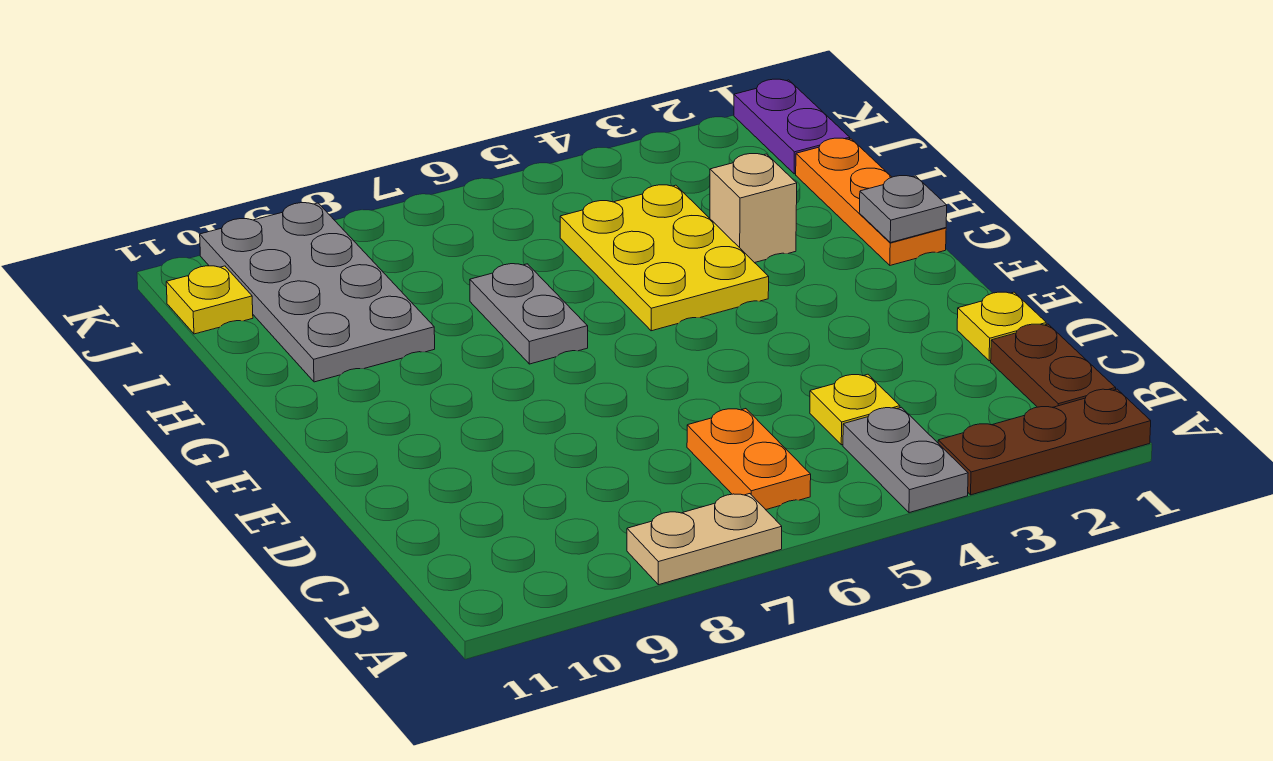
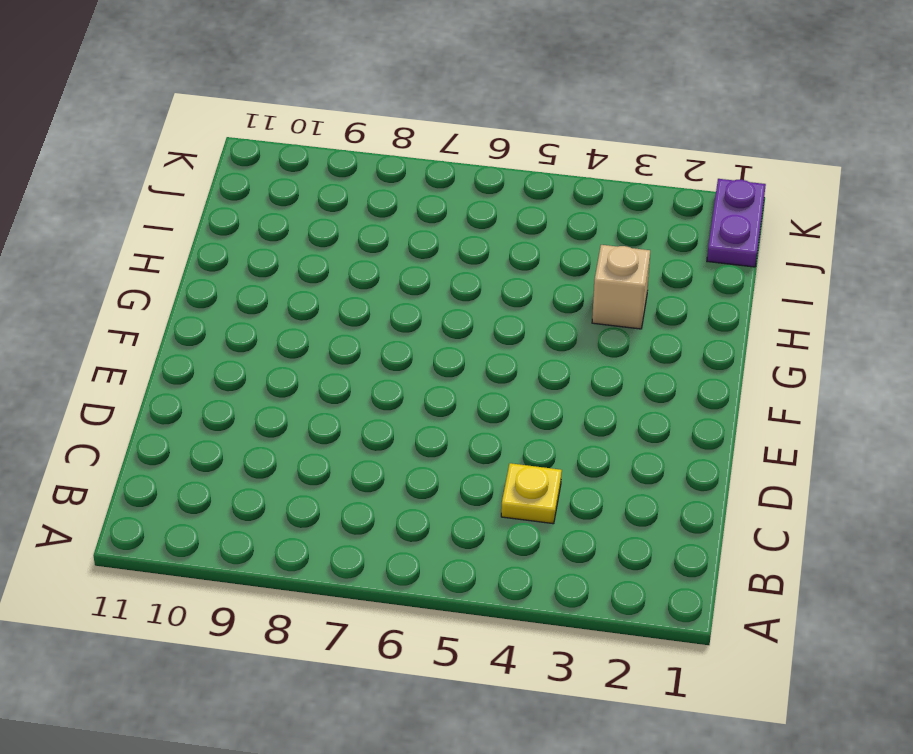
none -> brown 1x3 plate [938,389,1151,495]
none -> grey 1x2 plate [843,407,968,513]
none -> tan 1x2 plate [627,494,782,585]

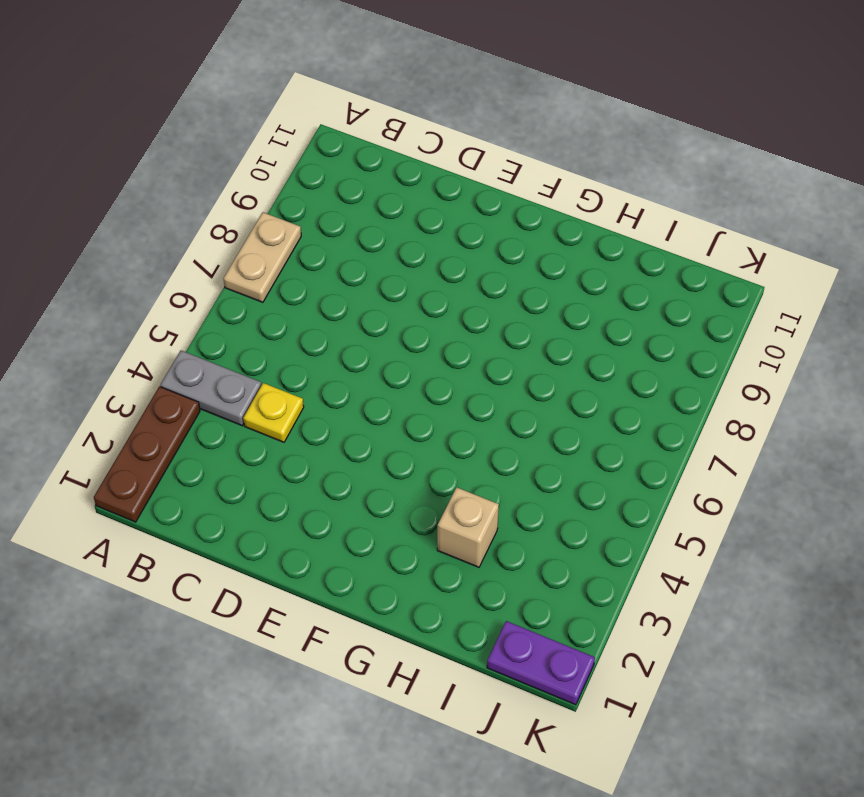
none -> brown 1x2 plate [991,324,1116,407]
none -> orange 1x2 plate [687,409,811,510]
none -> yellow 1x1 plate [957,292,1046,361]

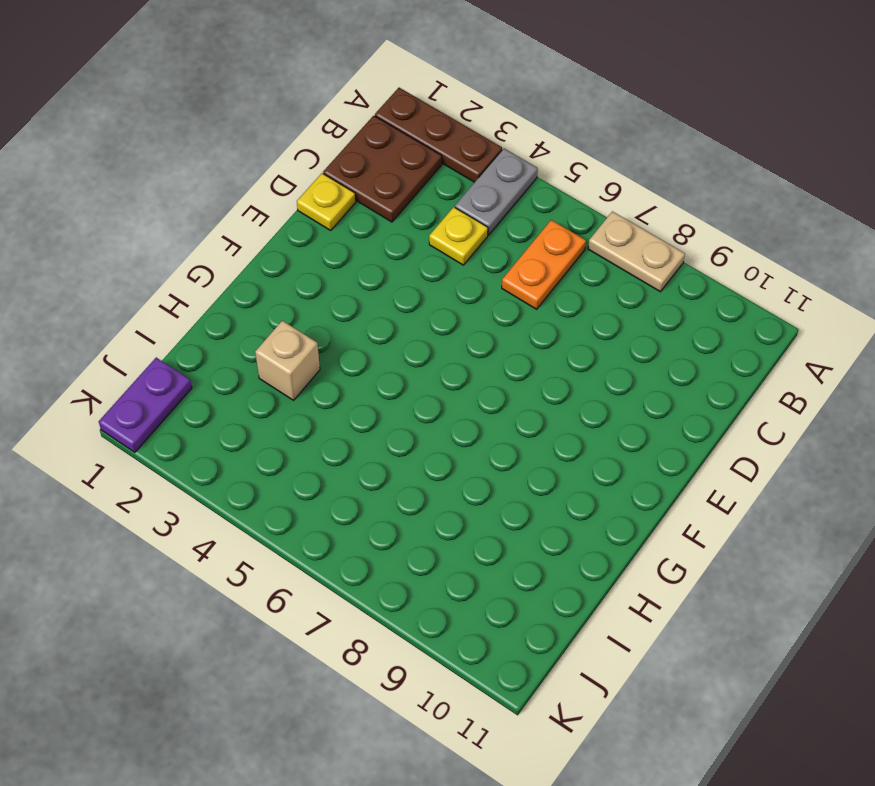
brown 2x2 plate [323,116,442,222] -> brown 1x2 plate [991,324,1116,407]
none -> orange 1x3 plate [796,138,946,265]
none -> yellow 2x3 plate [560,185,769,331]
none -> grey 1x2 plate [470,264,588,364]

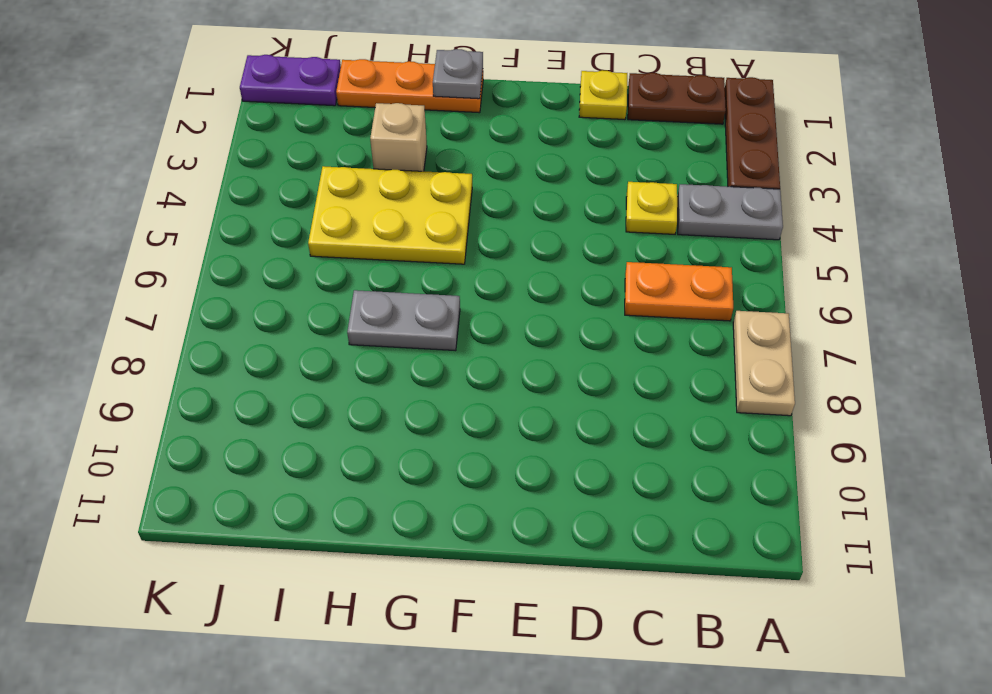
none -> grey 2x4 plate [200,203,435,382]
none -> yellow 1x1 plate [166,266,253,334]

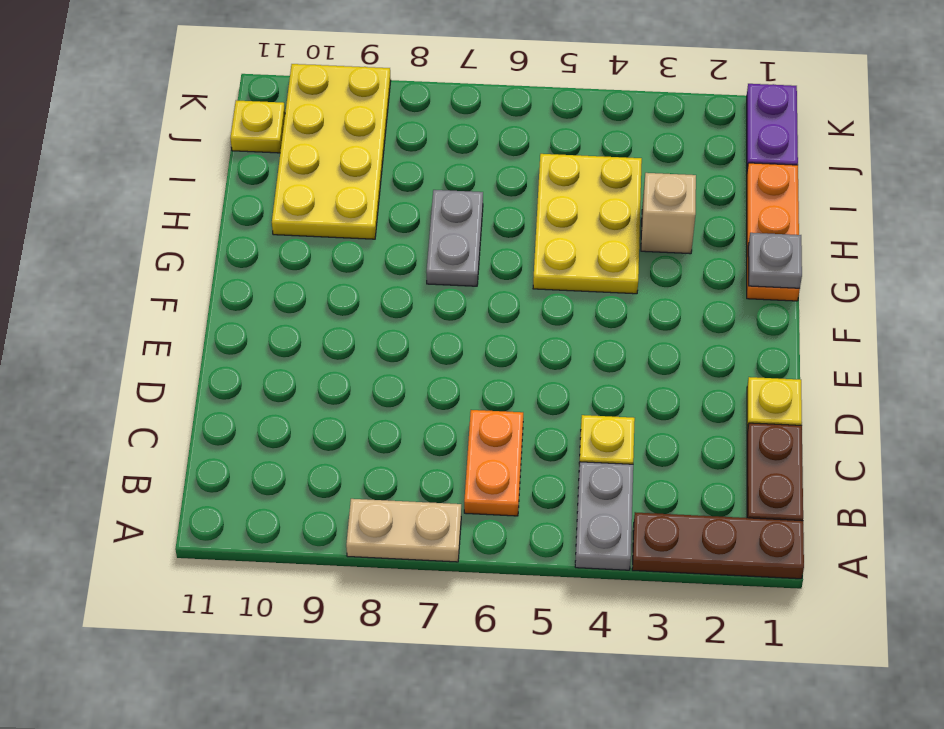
yellow 2x4 plate [272,64,391,239] -> grey 2x4 plate [200,203,435,382]

